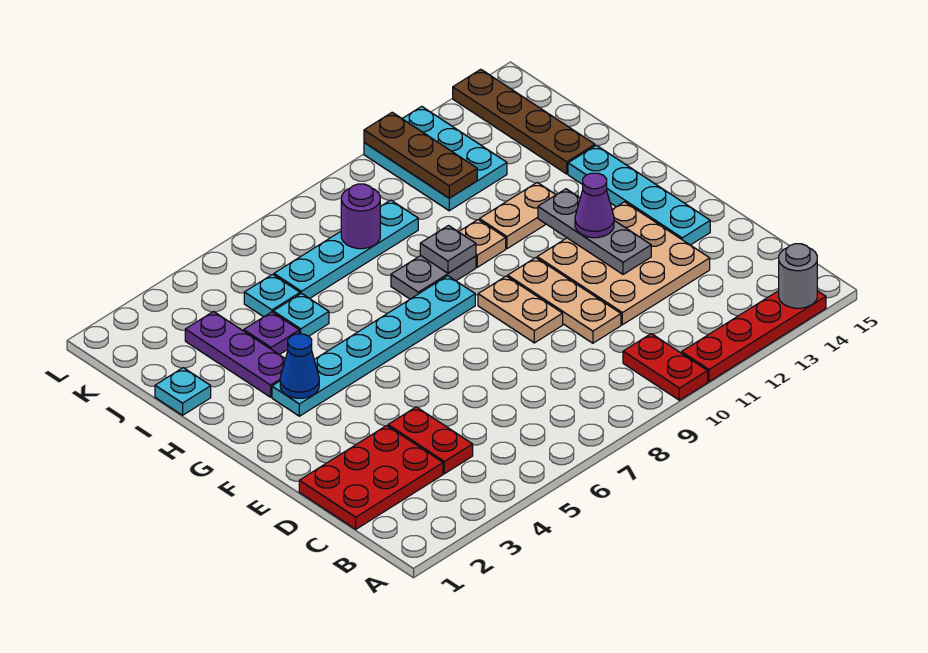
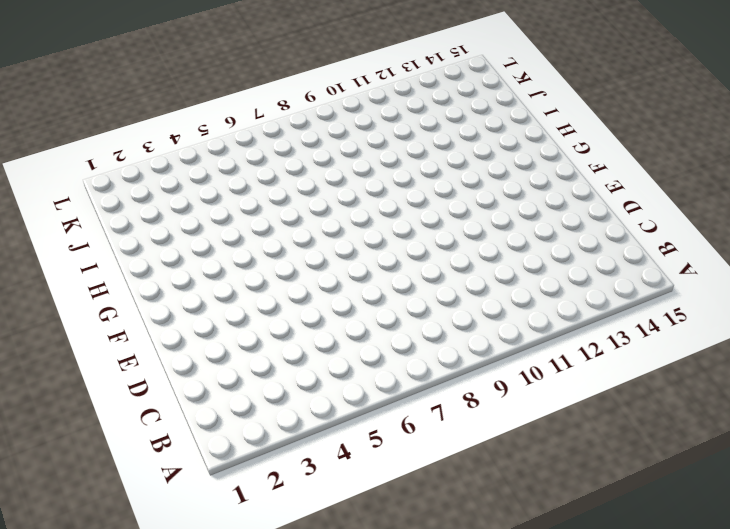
none -> red 1x2 plate [623,334,708,400]
none -> red 1x4 plate [682,291,826,382]
none -> red 2x3 plate [299,426,443,529]

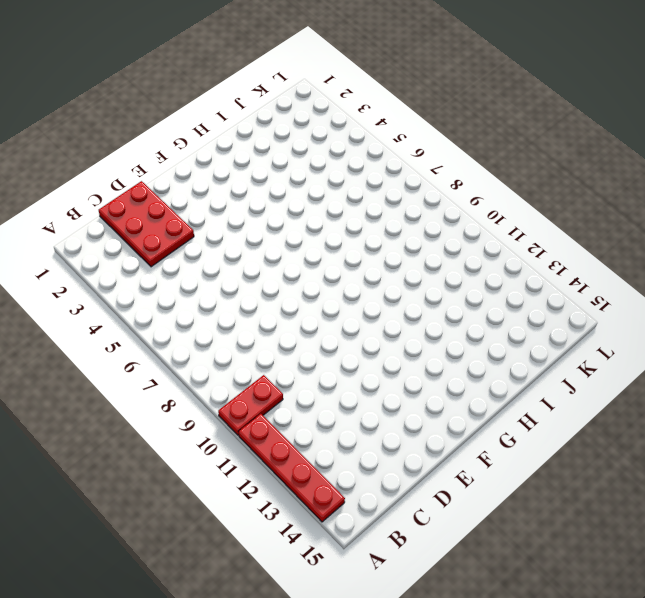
none -> red 1x2 plate [388,407,473,474]
none -> tan 1x3 plate [508,258,621,343]
none -> tan 3x3 plate [537,202,710,325]

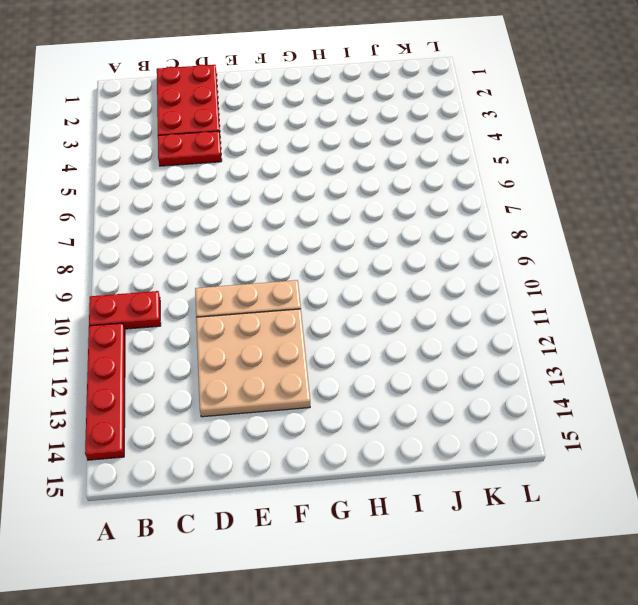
none -> tan 1x2 plate [478,276,563,343]
none -> cyan 1x4 plate [568,145,710,245]
none -> cyan 1x6 plate [272,276,475,416]

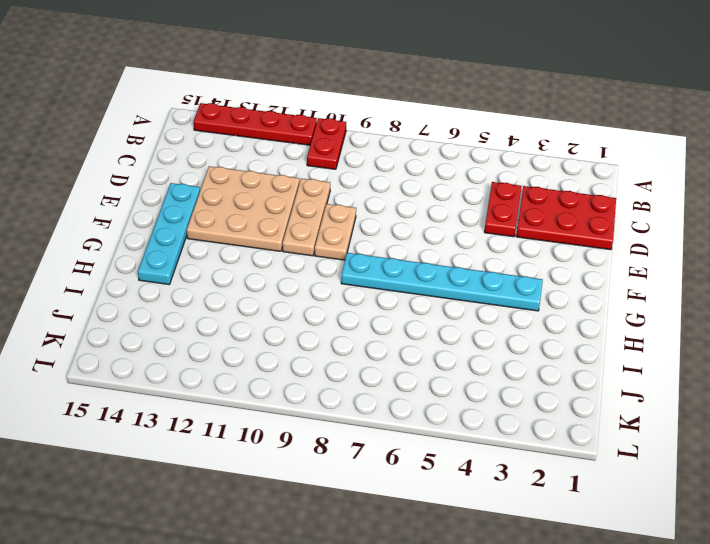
none -> purple 1x3 plate [185,312,285,397]
none -> grey 1x2 plate [391,256,476,299]
none -> tan 1x1 plate [459,220,506,267]

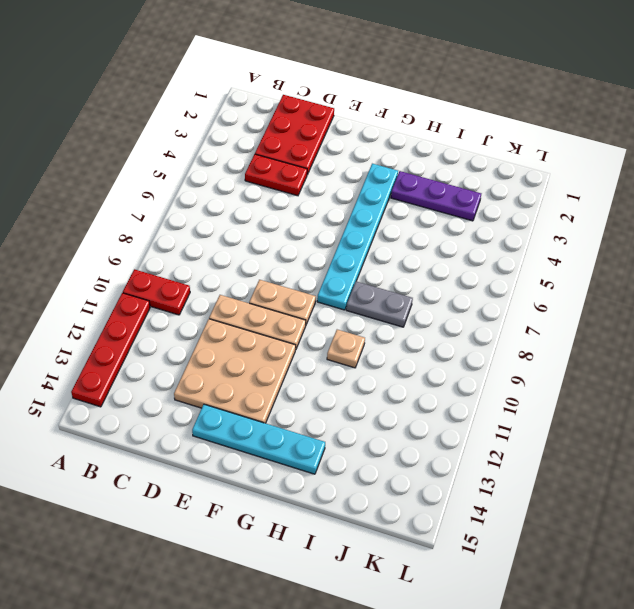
grey 1x2 plate [346,282,413,327] -> grey 1x2 plate turned to [391,256,476,299]
none -> tan 1x2 plate [479,183,556,249]
none -> cyan 1x1 plate [155,368,211,415]
none -> purple 1x1 plate [244,312,299,355]

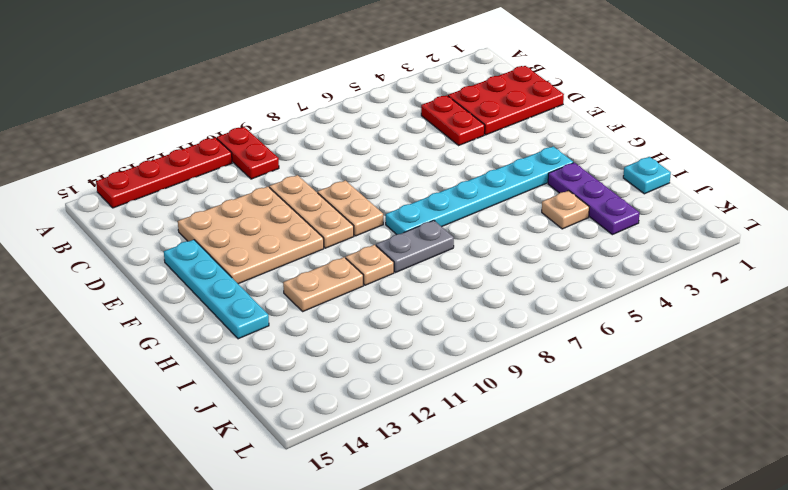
tan 1x1 plate [542,191,589,229] -> purple 1x1 plate [244,312,299,355]
none -> cyan 1x1 plate [273,293,329,336]
none -> brown 1x4 plate [453,69,595,174]
none -> cyan 1x1 plate [244,274,300,317]

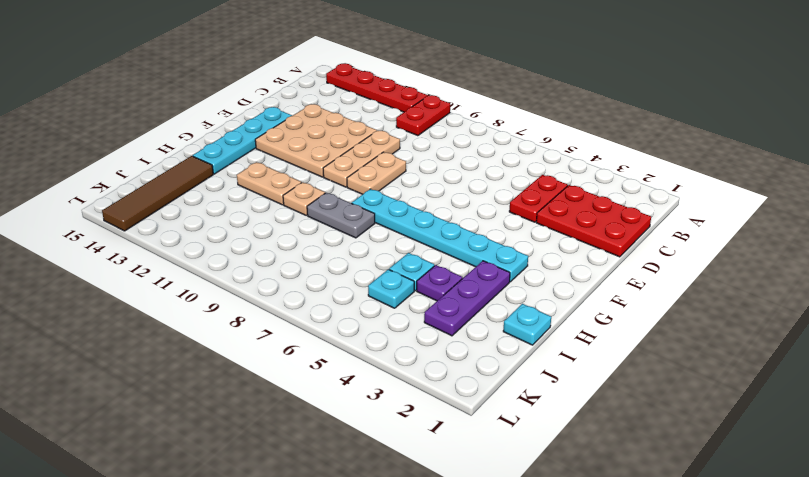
brown 1x4 tile [102,156,213,231] -> brown 1x4 plate [453,69,595,174]
none -> cyan 1x4 plate [274,200,418,299]
none -> cyan 2x3 plate [364,106,507,211]
none -> grey 1x1 round brick [779,244,817,308]

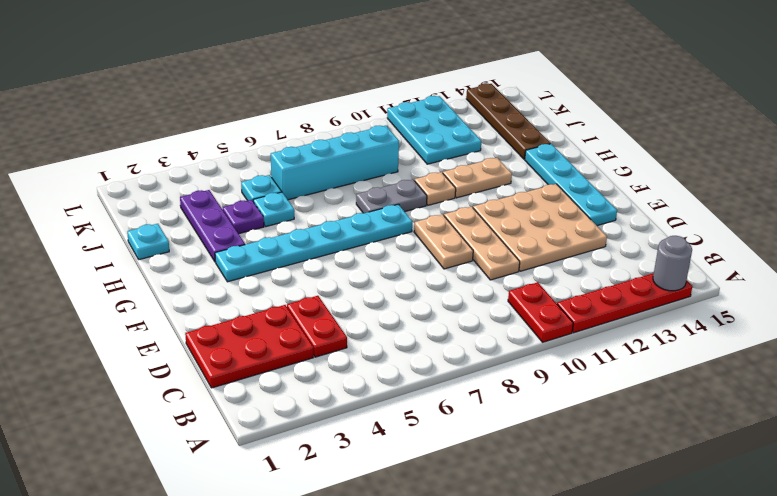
cyan 1x4 brick [271,126,399,200] -> cyan 1x4 plate [274,200,418,299]
none -> grey 1x3 plate [538,189,651,274]
none -> blue 1x1 cone [280,334,319,398]
none -> grey 1x1 plate [420,226,476,273]

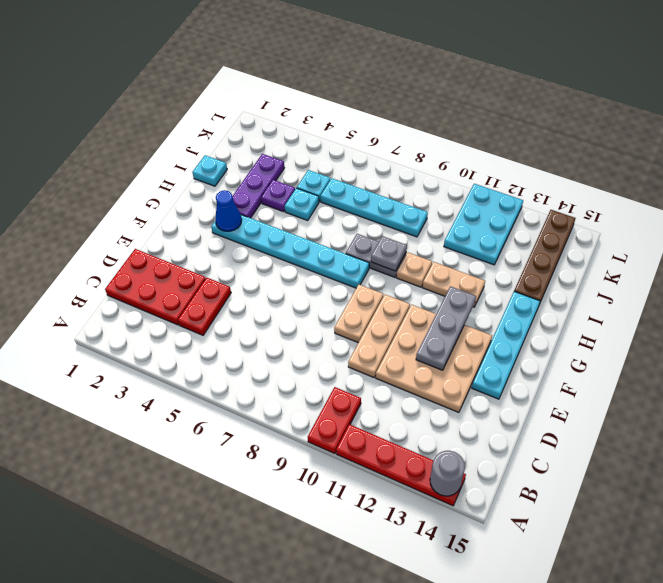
none -> purple 1x1 round brick [341,184,380,249]
none -> brown 1x3 plate [364,112,477,198]
none -> purple 1x1 cone [575,173,614,238]

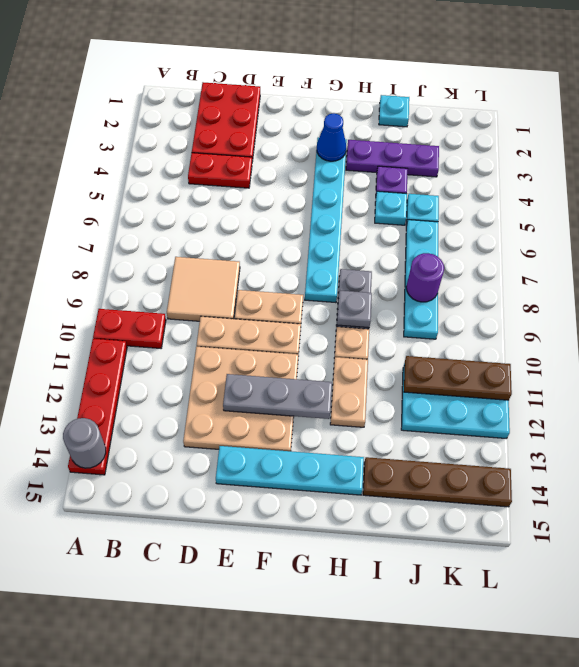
tan 2x2 tile [167,257,240,321] -> none
none -> purple 1x1 cone [575,173,614,238]

